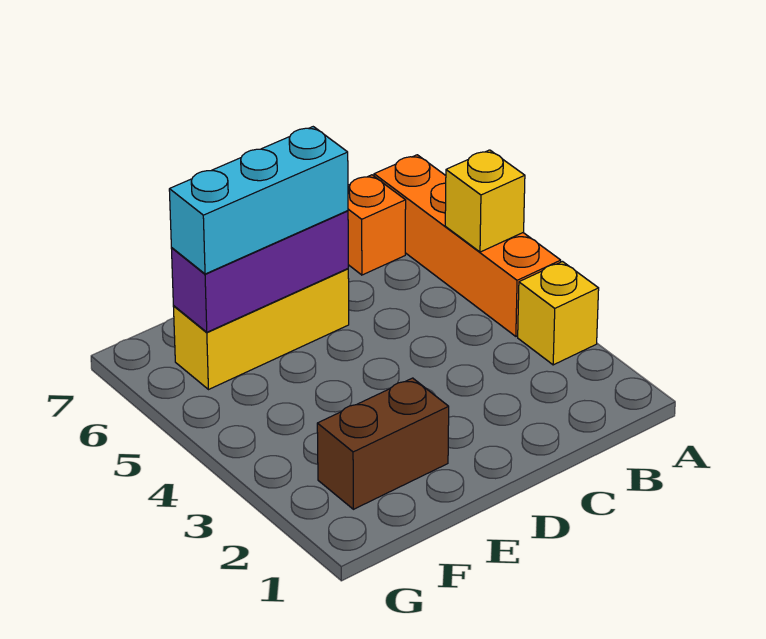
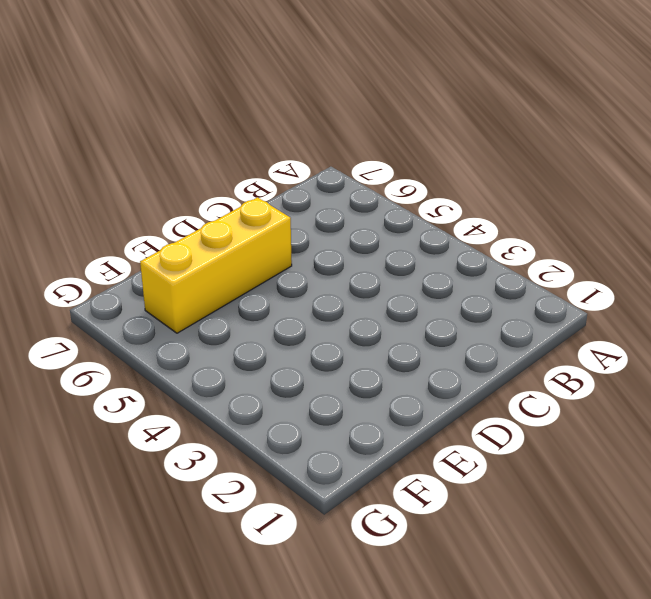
none -> yellow 1x1 brick [518,262,599,365]
none -> orange 1x4 brick [374,155,561,336]

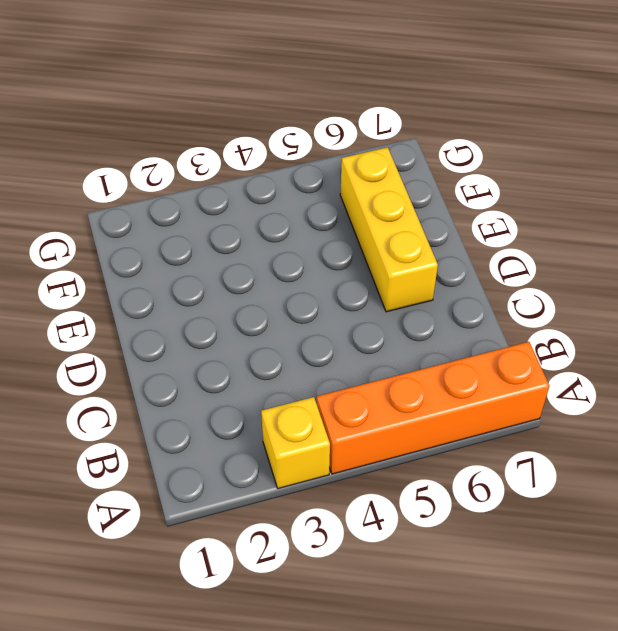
none -> orange 1x1 brick [348,175,406,275]
none -> brown 1x2 brick [317,378,449,509]

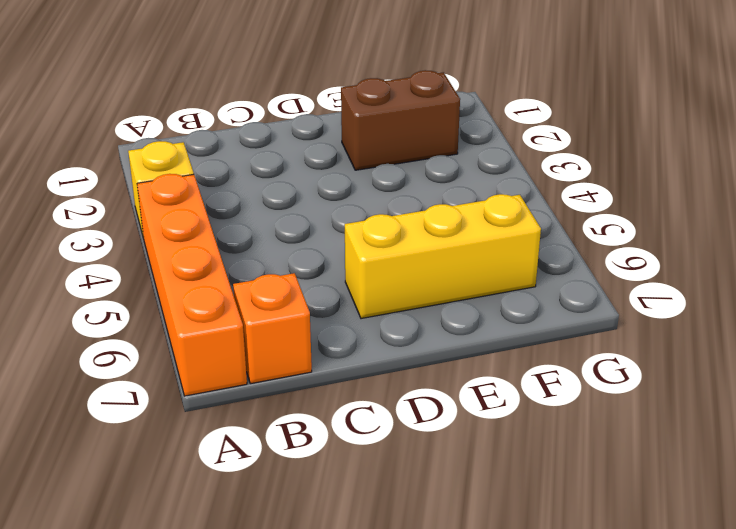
none -> yellow 1x1 brick [445,150,525,252]
none -> purple 1x3 brick [171,211,348,332]

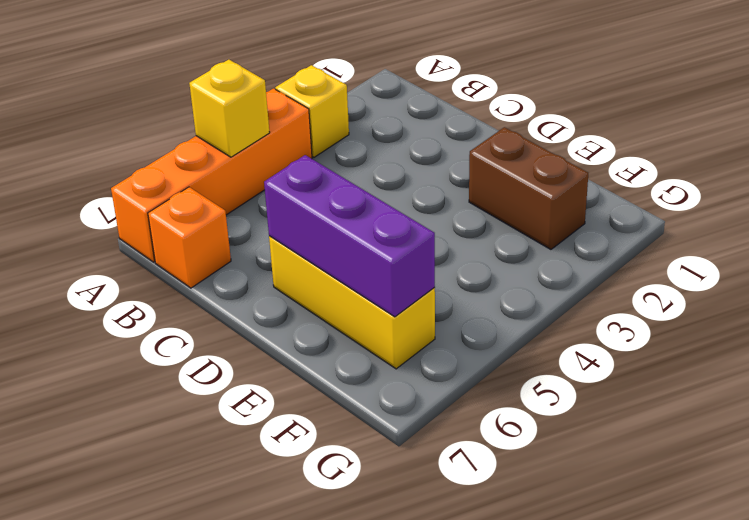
none -> cyan 1x3 brick [169,127,348,274]

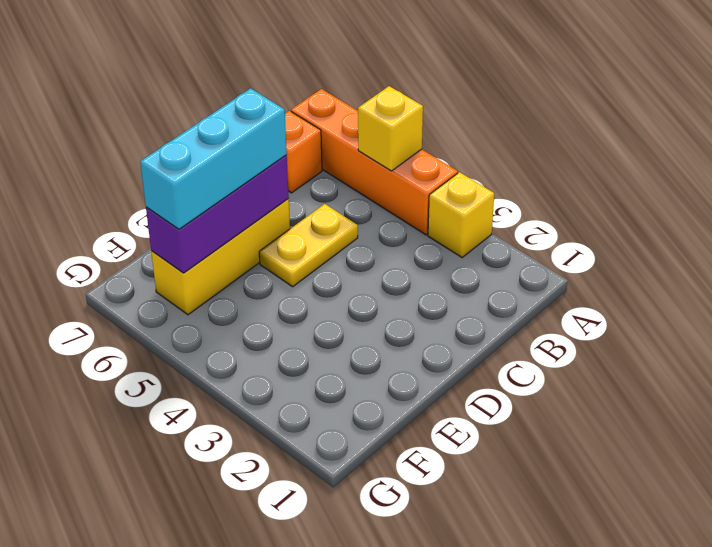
yellow 1x2 plate [259,204,358,287] -> none
none -> brown 1x2 brick [317,378,449,509]

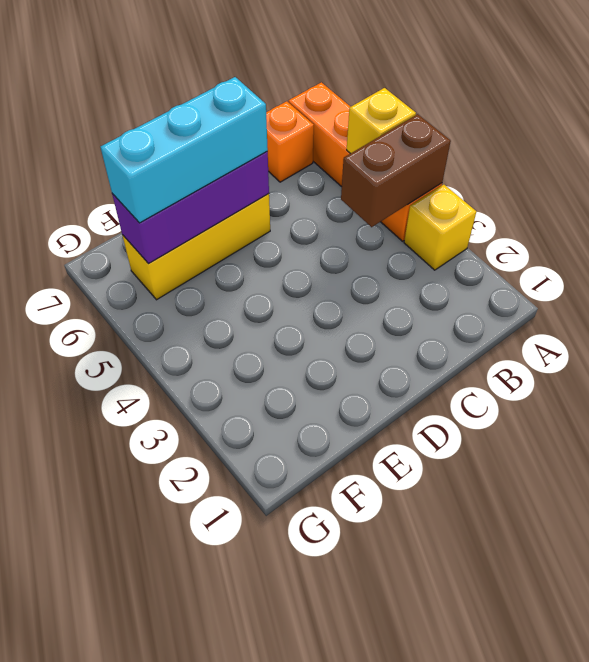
brown 1x2 brick [341,114,451,227] -> brown 1x2 brick moved to [317,378,449,509]

